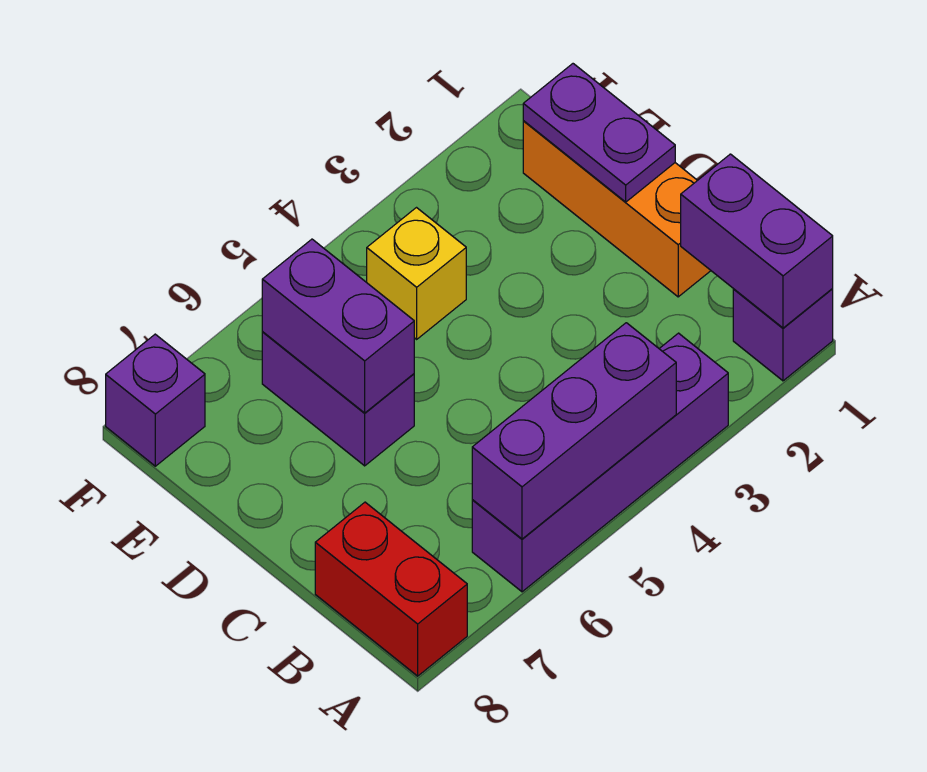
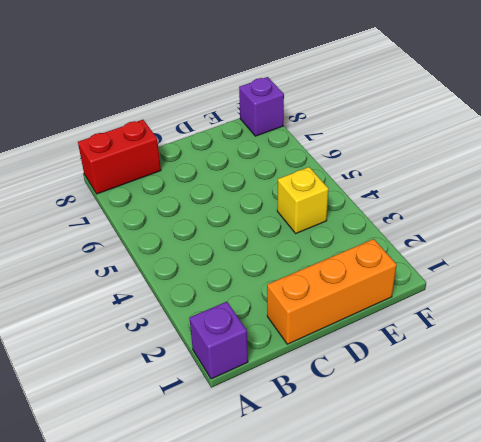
none -> purple 1x4 brick [472,333,728,592]
none -> purple 1x2 brick [262,332,414,466]

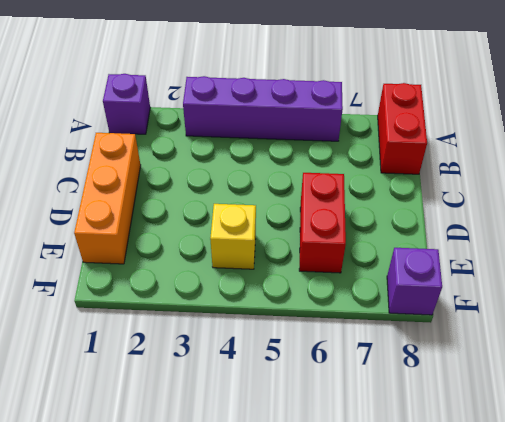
red 1x2 brick [299,173,346,273] -> purple 1x2 brick [262,332,414,466]
none -> purple 1x2 brick [681,154,833,328]
none -> purple 1x3 brick [472,323,676,539]

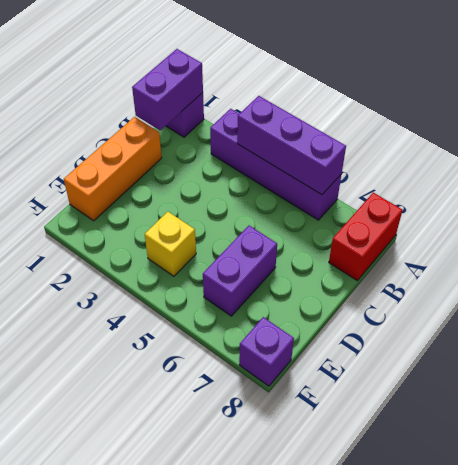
none -> purple 1x2 plate [523,64,675,202]
none -> purple 1x2 brick [262,239,414,413]

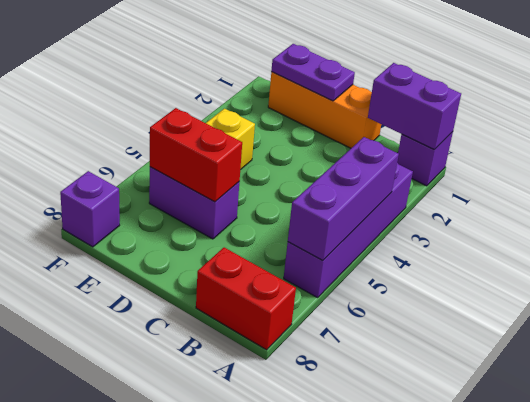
red 1x2 brick [150,108,242,202] -> purple 1x2 brick [262,239,414,413]

